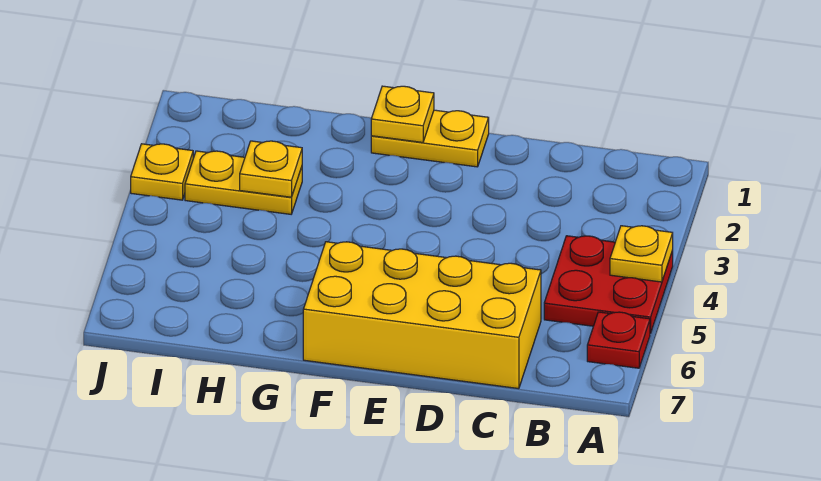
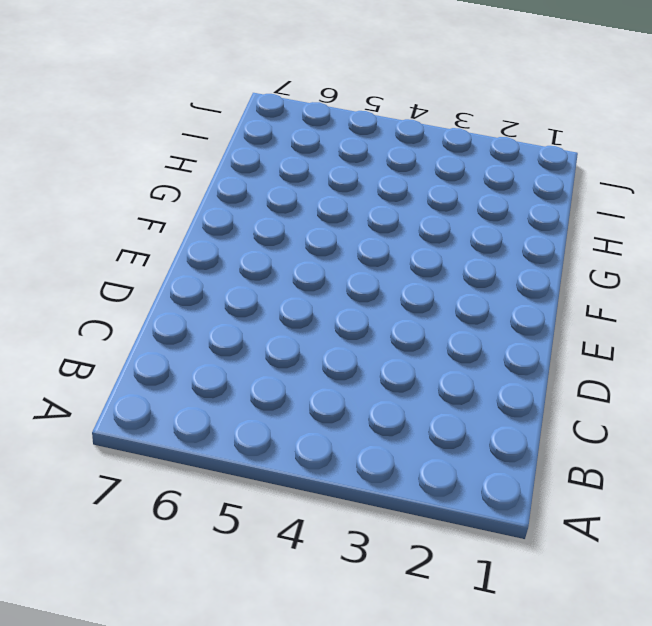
none -> red 2x2 plate [544,236,673,334]
none -> red 1x1 plate [587,312,650,368]

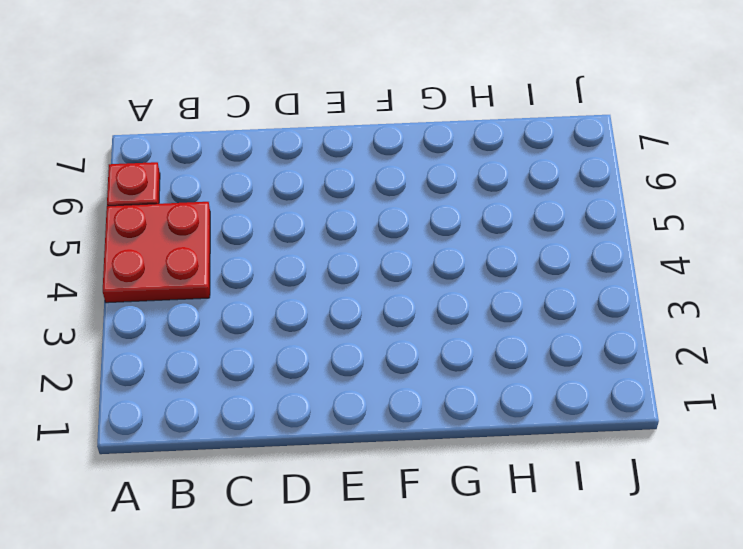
none -> yellow 2x4 brick [303,242,541,389]
none -> yellow 1x2 plate [371,110,489,167]

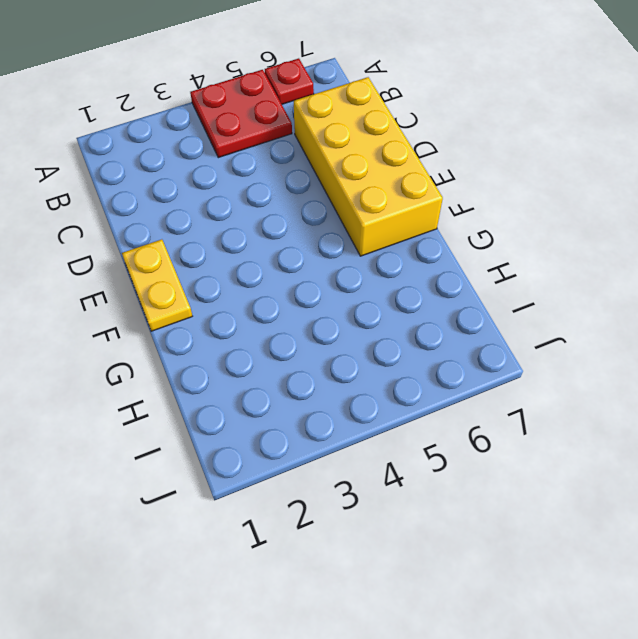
none -> yellow 1x2 plate [185,151,302,214]
none -> yellow 1x1 plate [131,144,193,200]

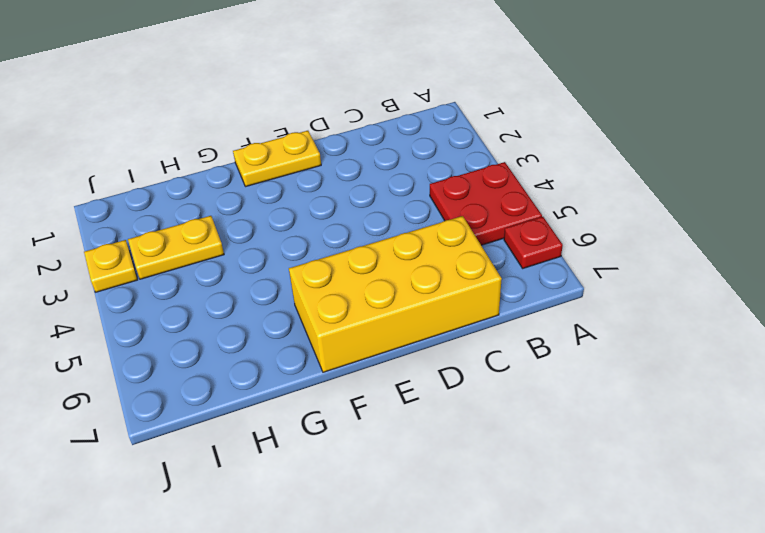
none -> yellow 1x1 plate [610,226,673,282]
none -> yellow 1x1 plate [371,86,434,142]

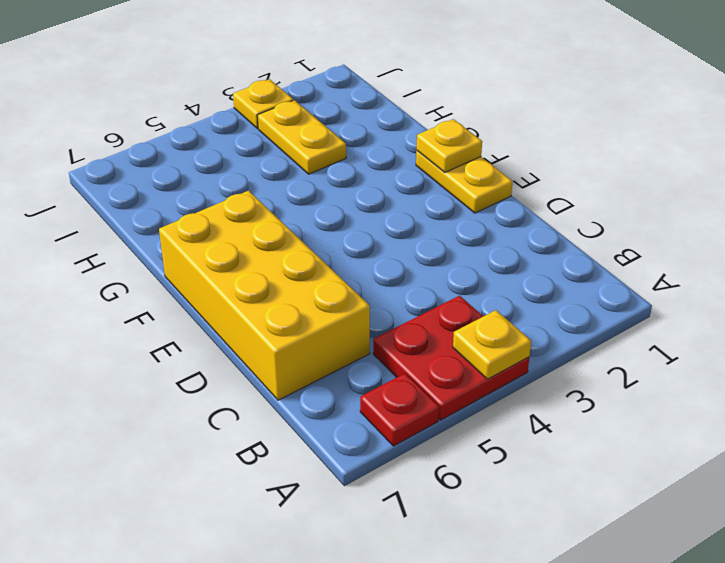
none -> yellow 1x1 plate [240,141,302,197]

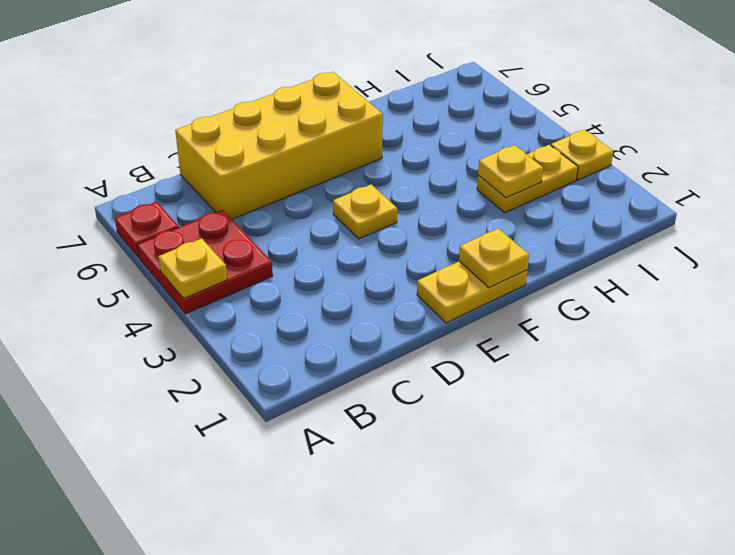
yellow 1x1 plate [333,184,397,239] -> none

